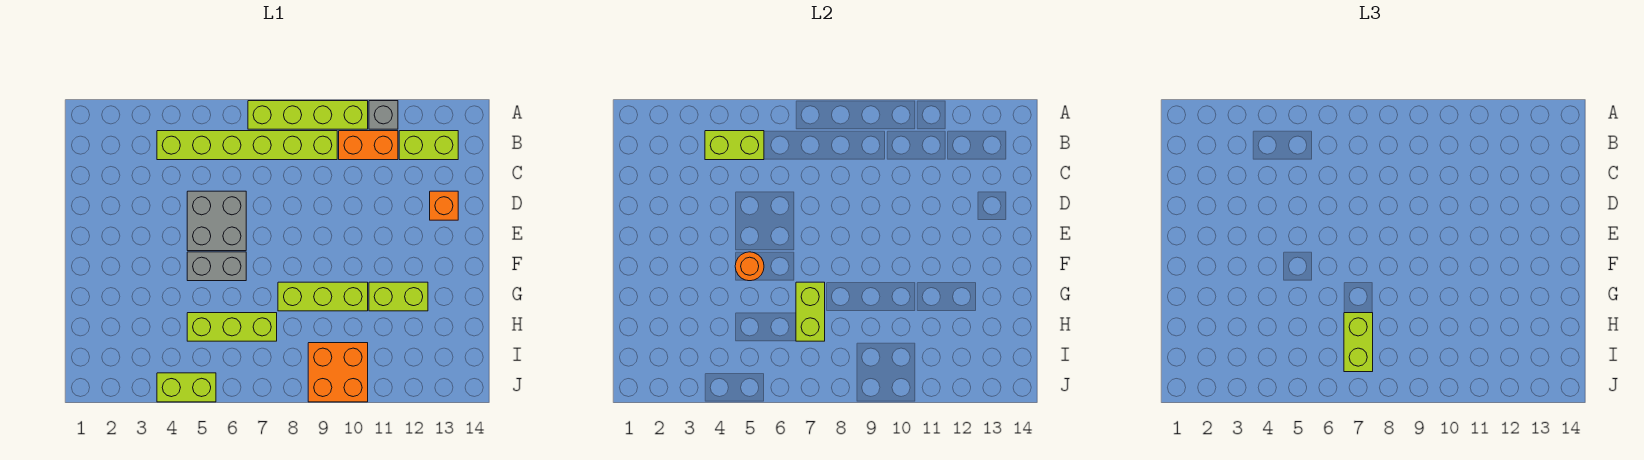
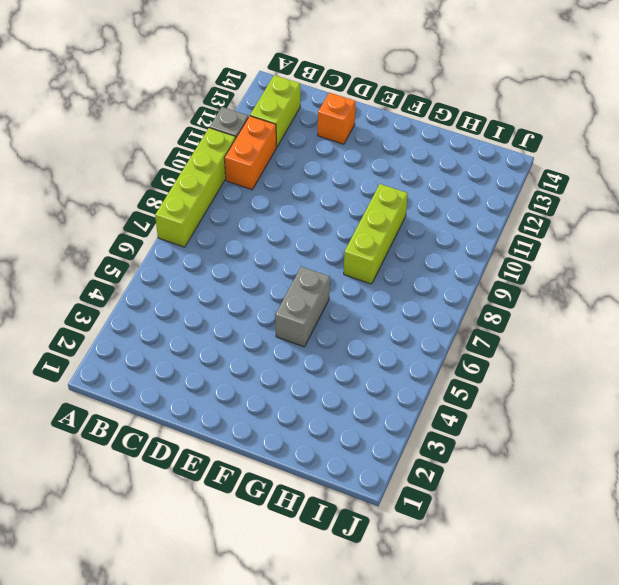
none -> lime 1x6 brick [157,131,337,160]
none -> grey 2x2 brick [187,191,246,251]
none -> lime 1x2 brick [369,282,428,311]

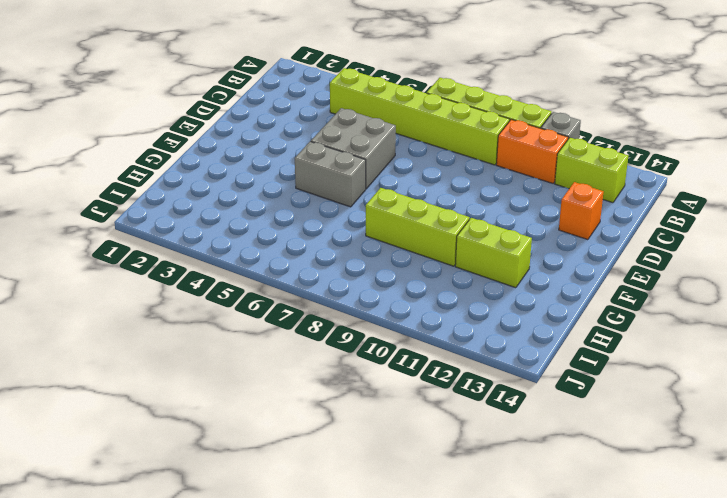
none -> lime 1x3 brick [187,313,277,341]
none -> orange 2x2 brick [308,343,368,402]
none -> lime 1x2 brick [157,373,216,402]

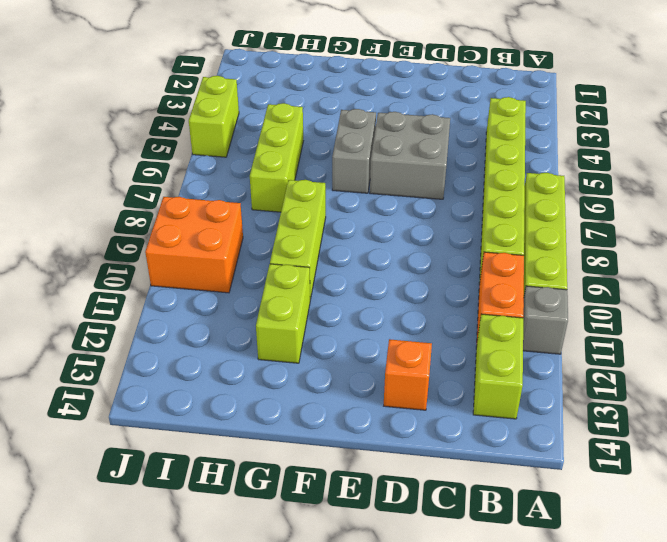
none -> lime 1x2 brick [705,131,764,160]
none -> orange 1x1 round brick [735,252,764,281]
none -> lime 1x2 brick [796,282,825,341]

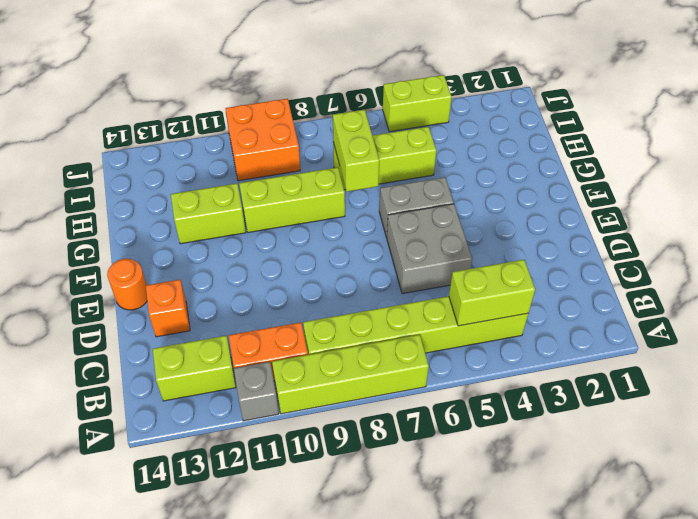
orange 1x1 round brick [107,259,147,310] -> orange 1x1 round brick moved to [735,252,764,281]
none -> lime 1x2 brick [1344,313,1373,372]

